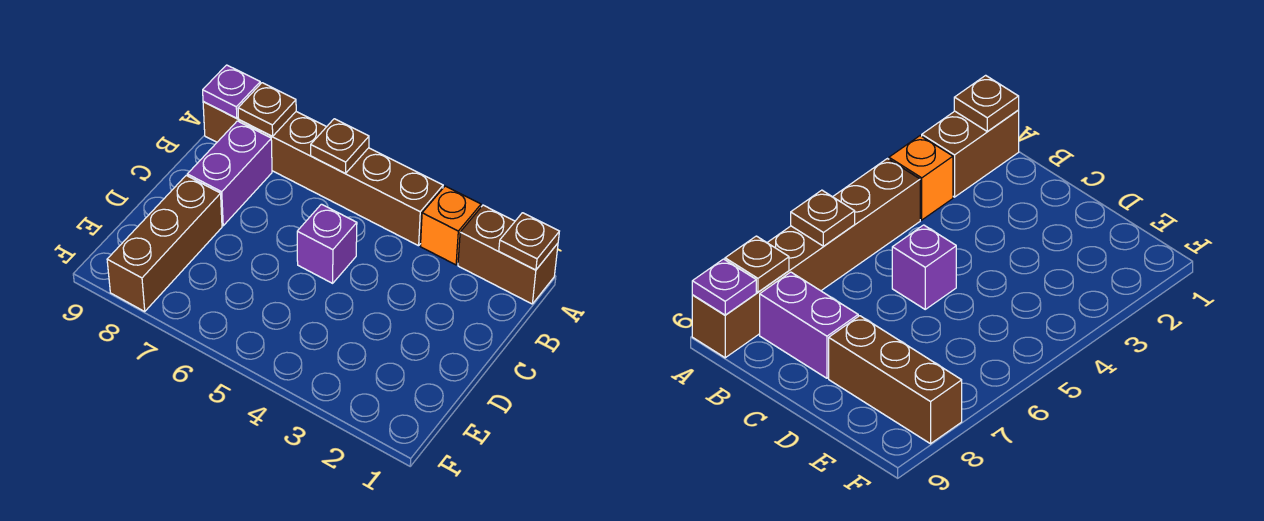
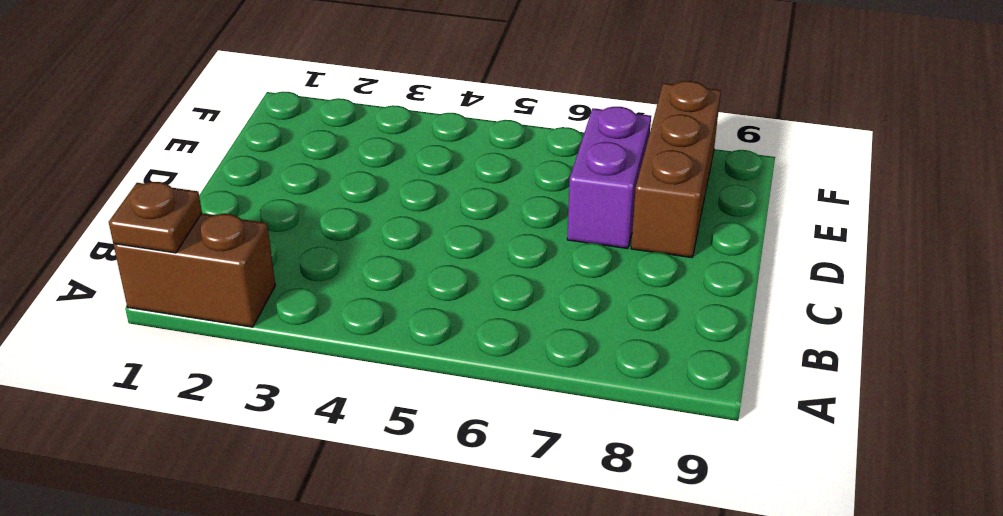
purple 1x2 brick [567,107,651,249] -> purple 1x2 brick moved to [187,121,272,226]
none -> orange 1x1 brick [421,186,481,265]
none -> brown 1x6 brick [203,102,443,246]

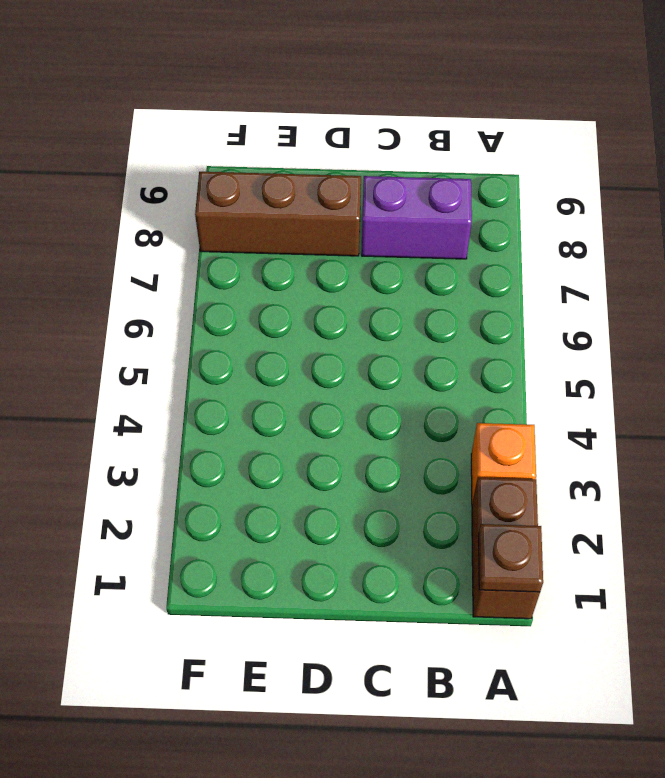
none -> brown 1x6 brick [203,102,443,246]
none -> purple 1x1 brick [297,204,357,283]

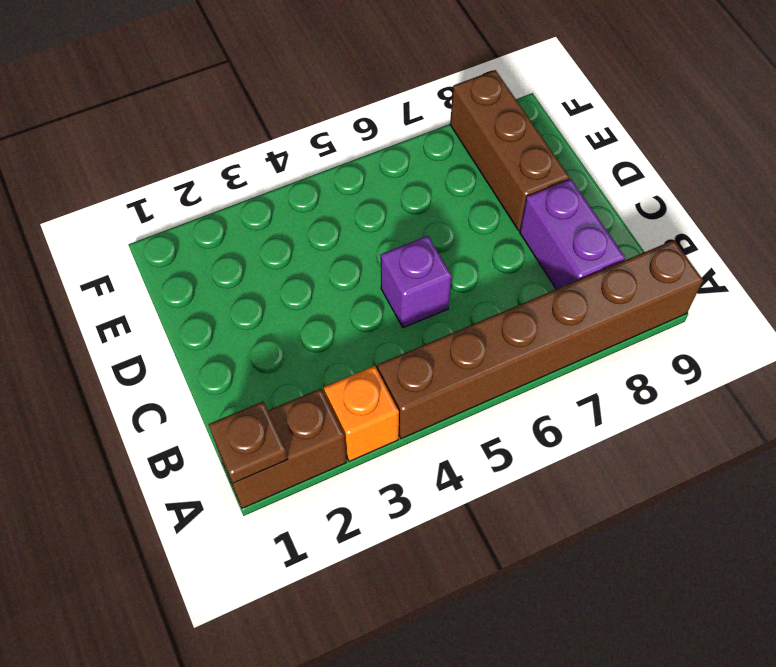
none -> brown 1x1 plate [311,119,369,173]
none -> brown 1x1 plate [238,83,296,136]

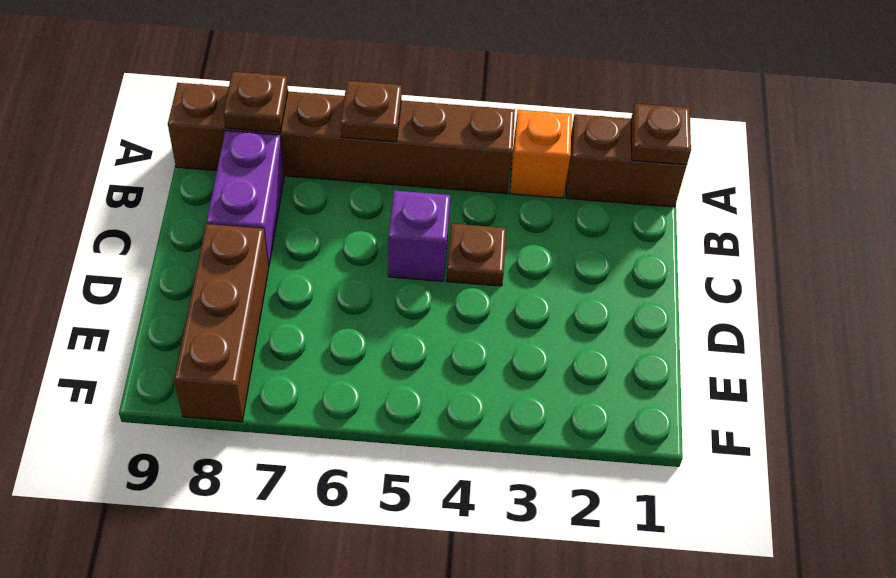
brown 1x1 plate [447,224,506,286] -> none
none -> purple 1x1 plate [203,65,260,118]

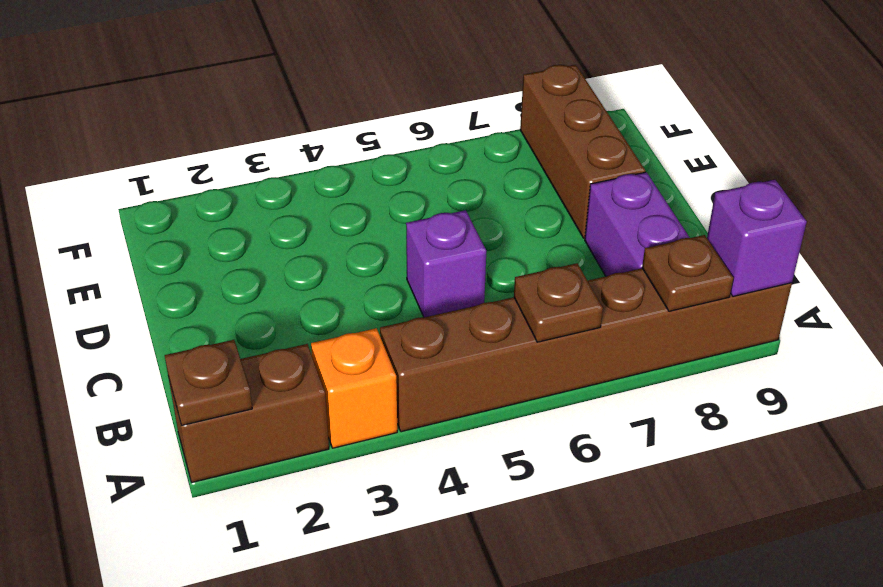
purple 1x1 brick [707,180,807,296] -> purple 1x1 plate [203,65,260,118]

